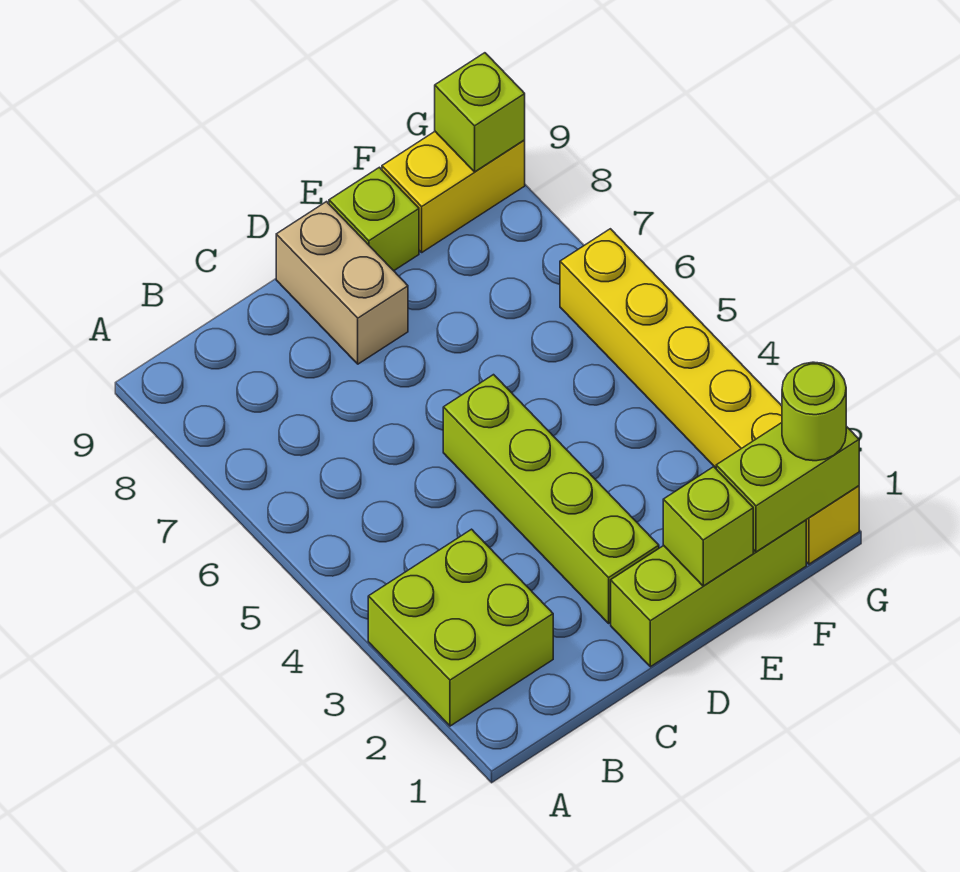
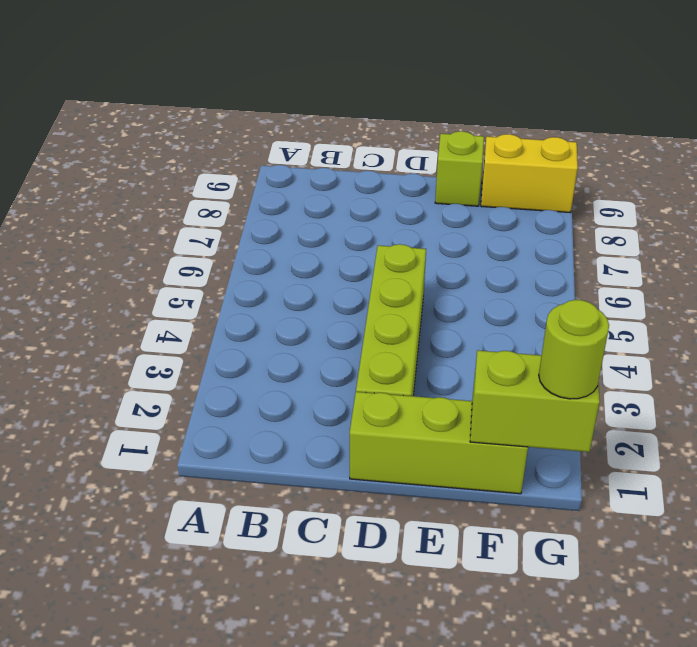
none -> lime 2x2 brick [368,529,553,726]
none -> tan 1x2 brick [276,202,408,364]

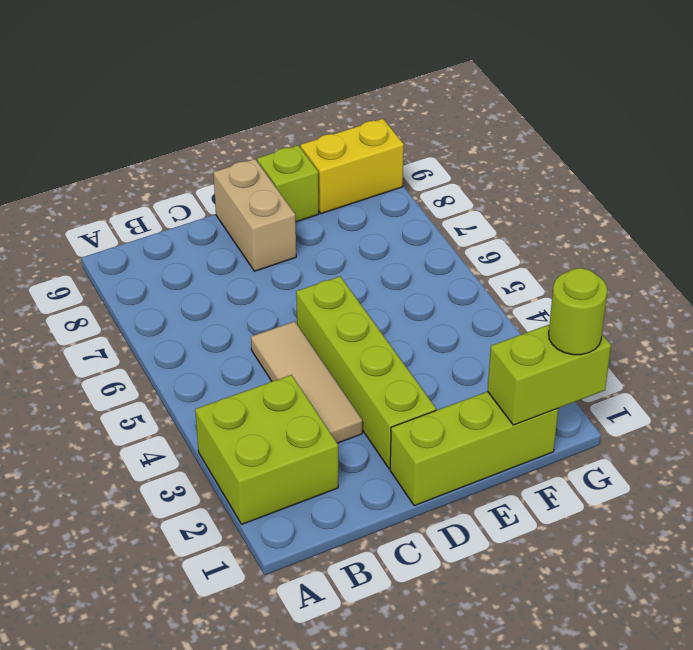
tan 1x3 tile [251,321,362,443] -> none
none -> yellow 1x6 brick [560,229,859,564]
none -> lime 1x1 brick [663,467,753,586]

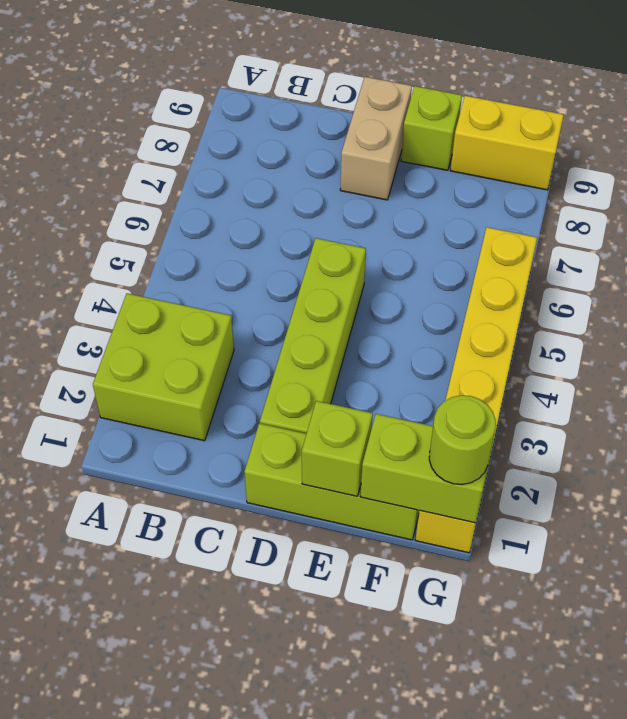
none -> lime 1x1 brick [435,53,525,172]

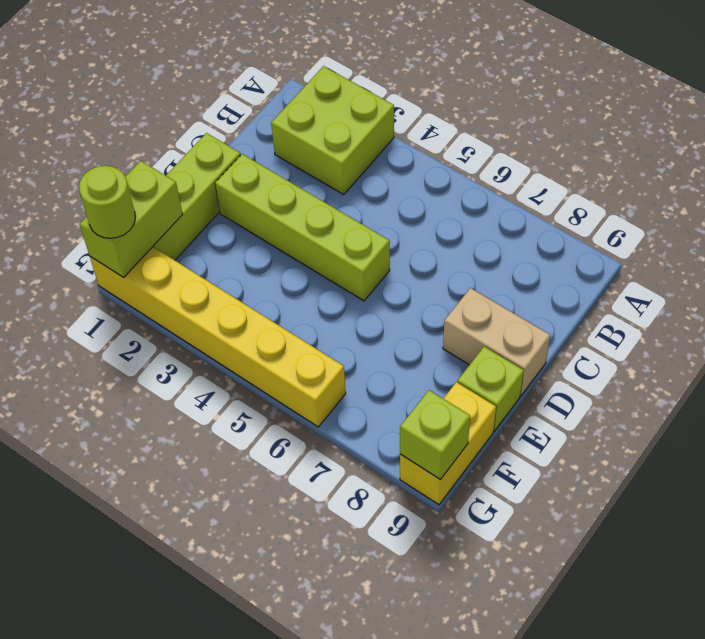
none -> lime 1x1 brick [663,467,753,586]

